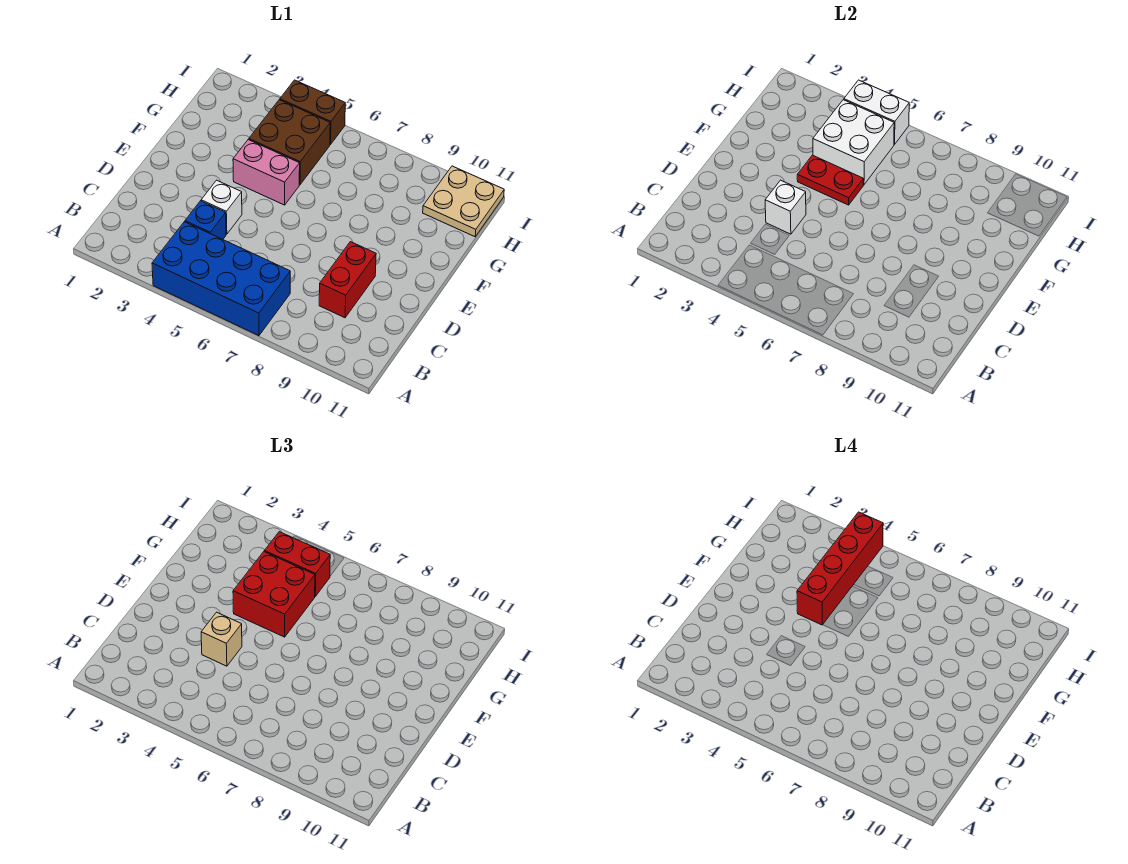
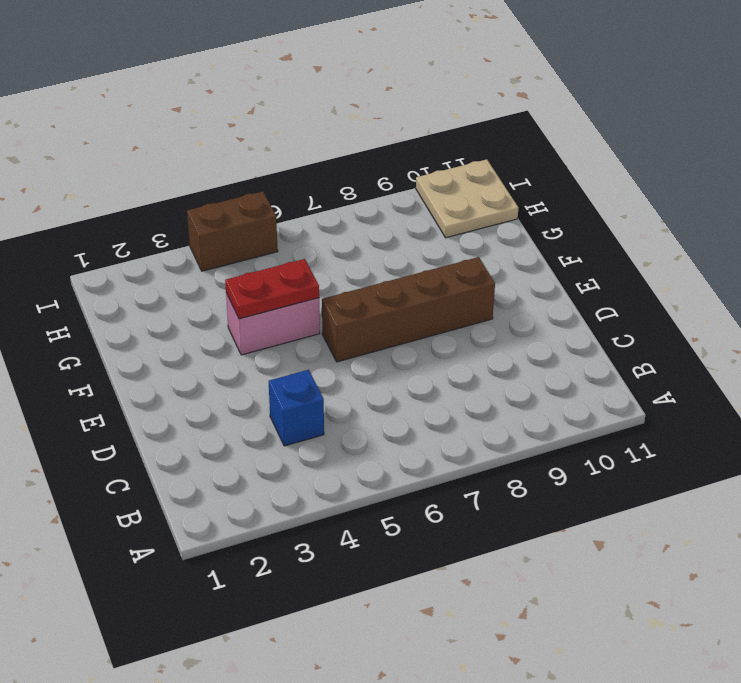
brown 1x4 brick [322,257,495,362] -> none
none -> blue 2x4 brick [152,222,290,336]
none -> red 1x2 brick [319,242,376,318]
none -> white 1x1 brick [201,180,242,234]

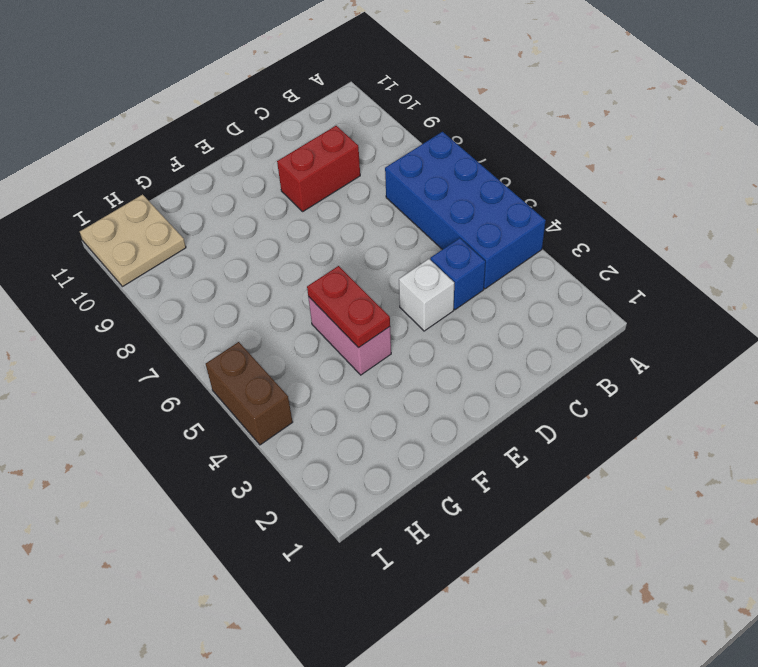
none -> brown 2x2 brick [249,100,330,185]
none -> white 1x1 brick [765,180,806,234]
none -> white 2x2 brick [813,100,894,185]

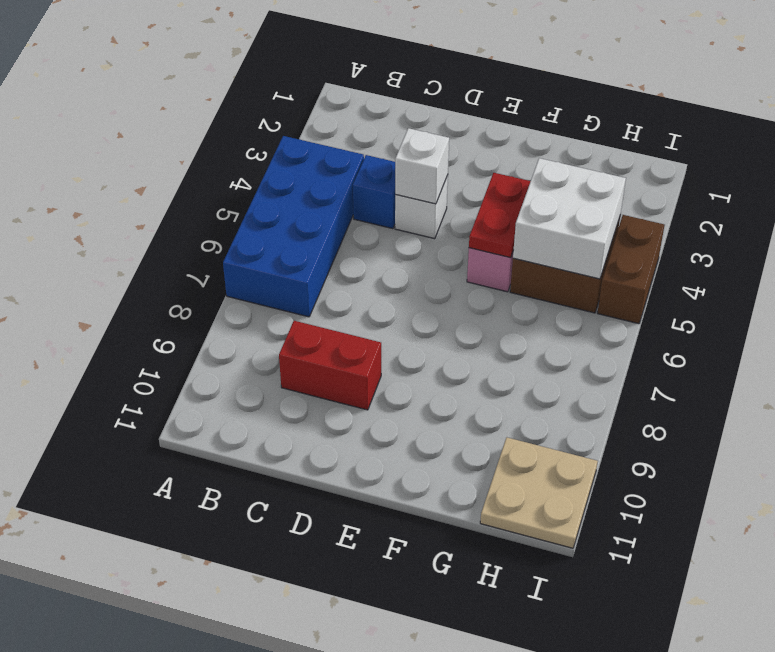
none -> white 1x2 brick [844,80,909,145]
none -> tan 1x1 brick [201,612,242,666]
none -> red 2x2 brick [233,552,315,637]

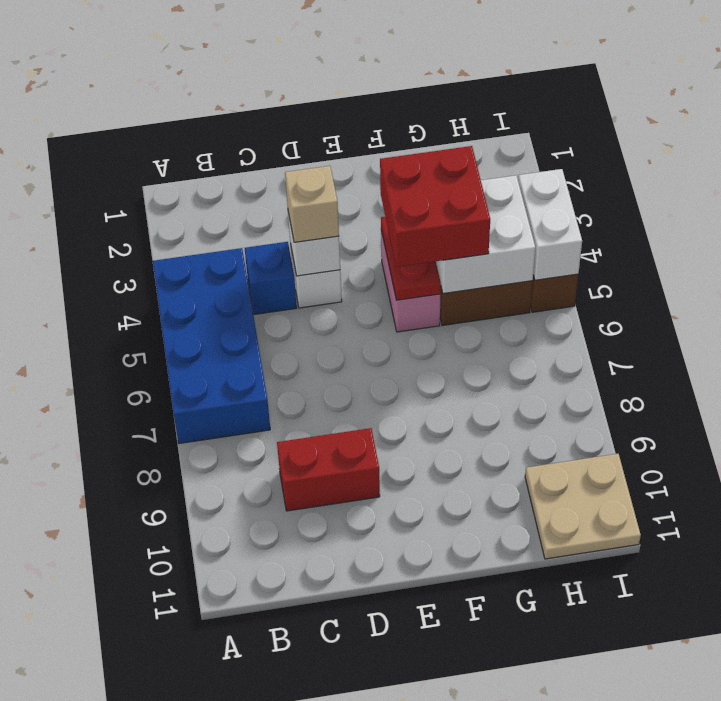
none -> red 1x2 brick [264,532,330,596]
none -> red 1x4 brick [797,512,883,625]

